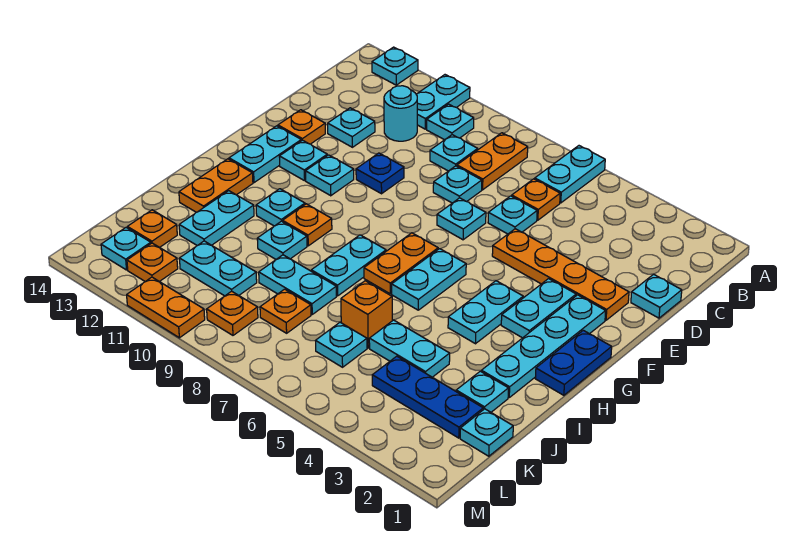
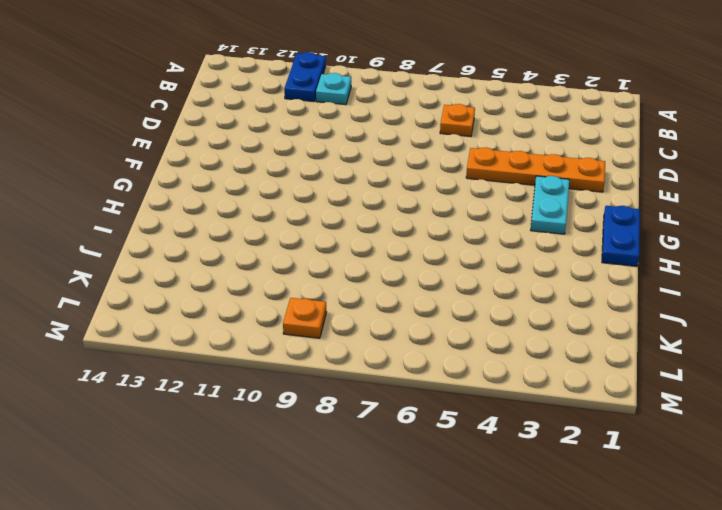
blue 1x2 plate [284,52,326,101] -> cyan 1x2 plate [416,75,470,129]
none -> cyan 1x2 plate [535,146,605,203]
none -> cyan 1x1 plate [372,47,418,85]
none -> orange 1x2 plate [457,133,528,190]
none -> cyan 1x1 plate [430,135,478,171]

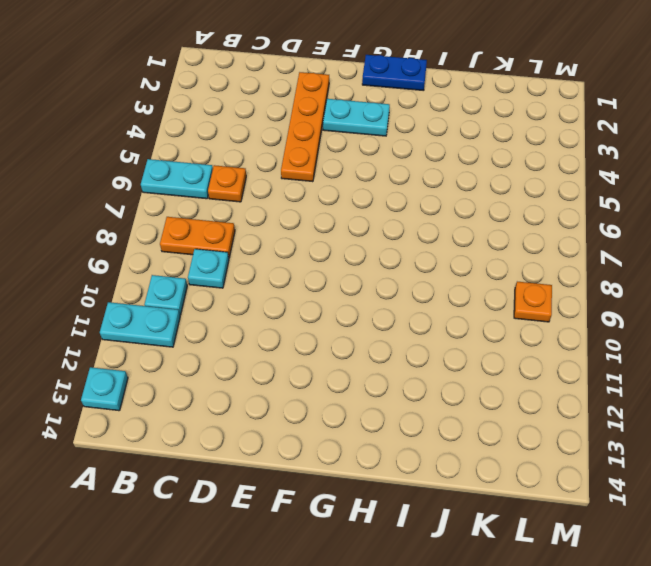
none -> cyan 1x1 round brick [384,86,417,141]
none -> cyan 1x1 plate [631,274,682,318]
none -> cyan 1x1 plate [488,196,537,234]
none -> cyan 1x1 plate [433,166,482,203]

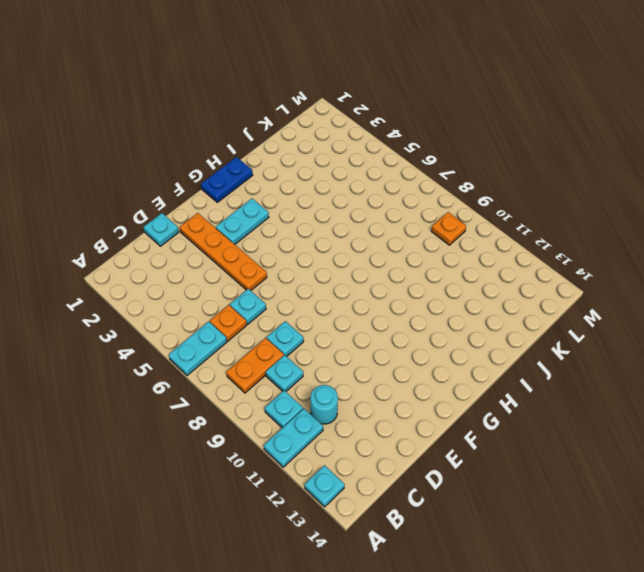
none -> cyan 1x1 plate [328,108,375,147]
none -> cyan 1x1 plate [437,198,486,240]
none -> blue 1x1 plate [356,153,404,194]
none -> orange 1x1 plate [278,110,325,144]

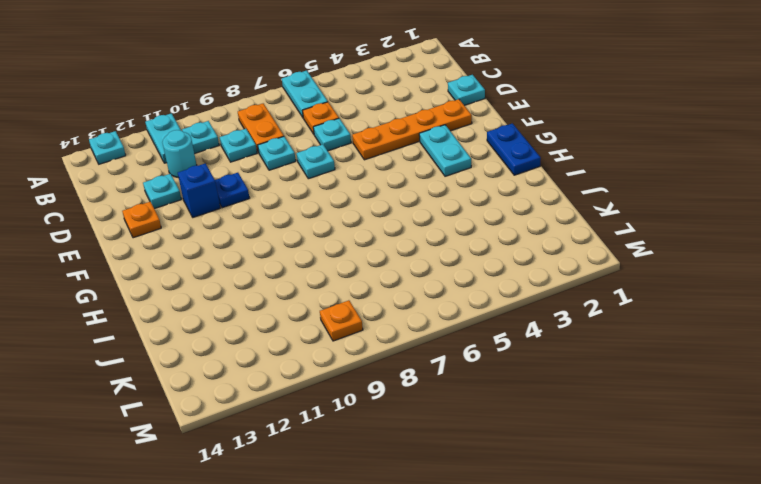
blue 1x1 brick [178,163,220,217] -> none
none -> cyan 1x4 plate [481,295,606,397]
none -> cyan 1x1 plate [306,155,354,196]
none -> cyan 1x1 plate [279,140,327,181]
none -> cyan 1x2 plate [229,126,301,183]

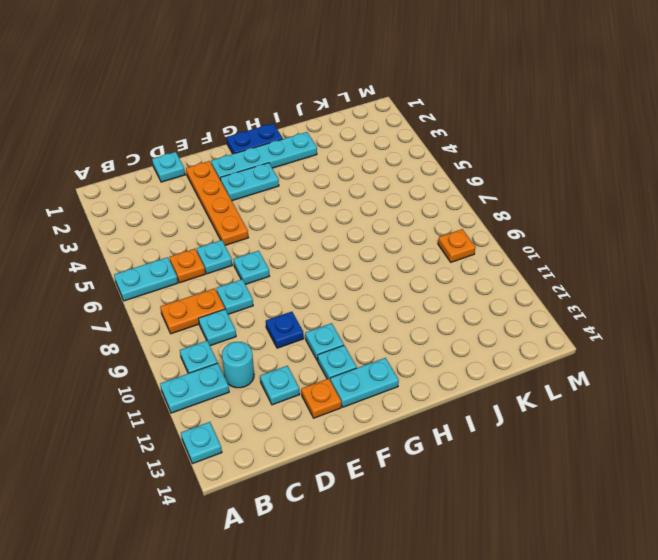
none -> cyan 1x2 plate [448,281,523,344]
none -> cyan 1x2 plate [392,249,466,310]
none -> orange 1x2 plate [364,233,438,294]
none -> cyan 1x2 plate [311,235,386,296]

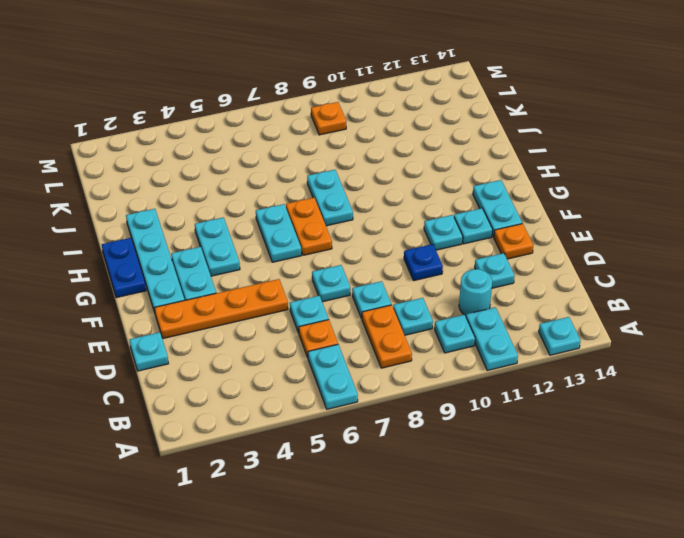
none -> orange 1x1 plate [283,204,332,246]
none -> cyan 1x1 plate [256,189,305,226]
none -> orange 1x2 plate [179,159,253,212]
none -> cyan 1x1 plate [257,221,307,259]

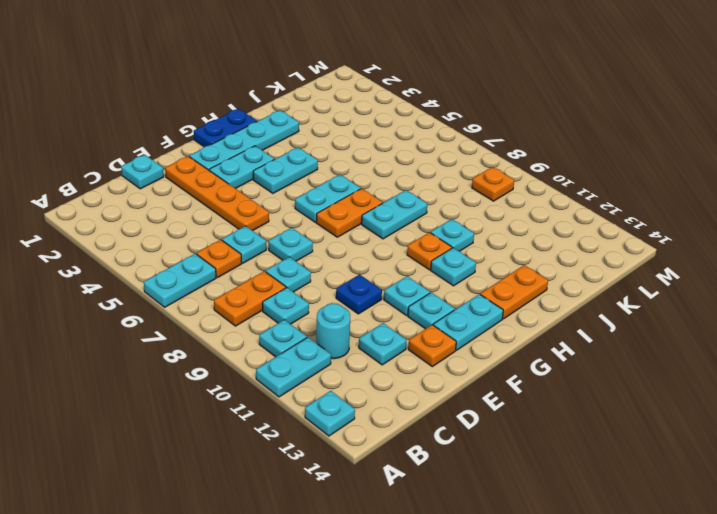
none -> cyan 1x2 plate [179,191,254,246]
none -> cyan 1x1 plate [456,371,508,412]
none -> cyan 1x2 plate [369,320,450,377]
none -> orange 1x1 brick [341,281,392,348]

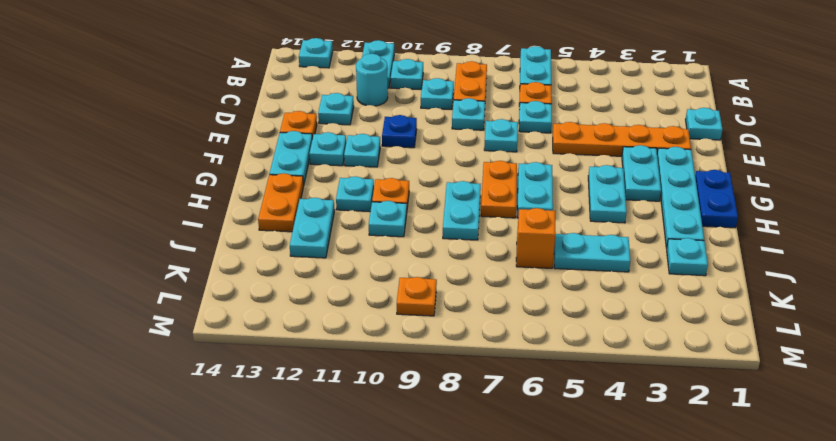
none -> cyan 1x2 plate [259,255,336,314]
none -> cyan 1x1 plate [460,409,513,456]
none -> blue 1x3 plate [372,356,483,438]
none -> cyan 1x1 plate [315,322,367,367]

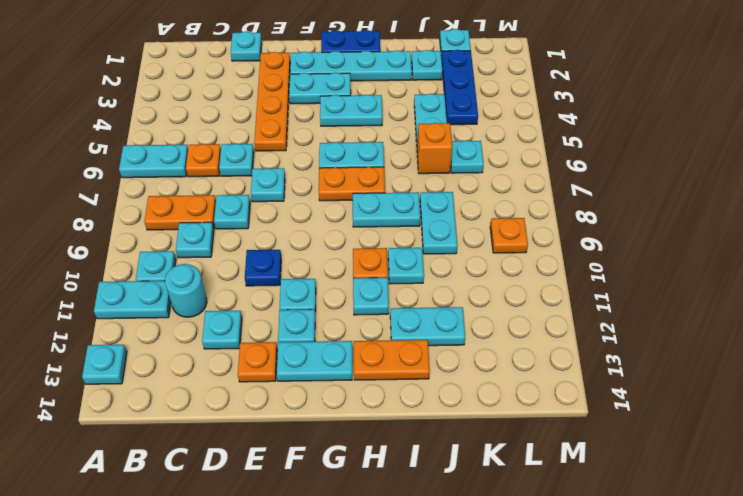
none -> orange 1x1 plate [260,289,311,333]
none -> cyan 1x2 plate [179,241,257,296]
none -> orange 1x1 plate [127,210,177,248]
none -> orange 1x1 plate [127,243,178,282]

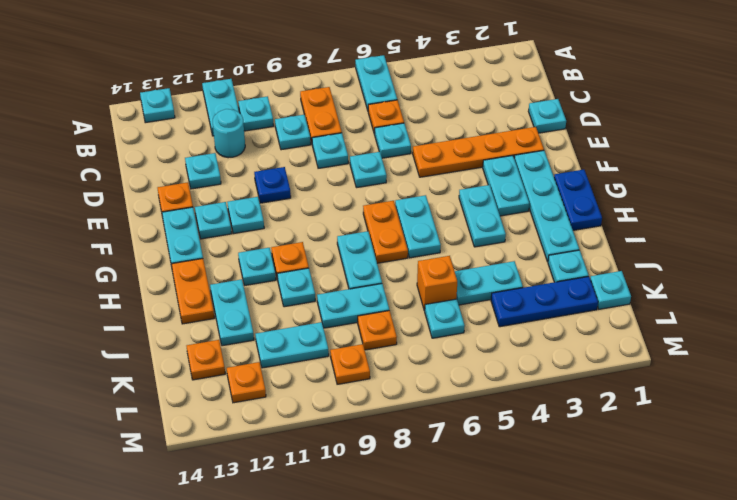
none -> cyan 1x1 plate [101,228,151,270]
none -> orange 1x2 plate [127,277,205,338]

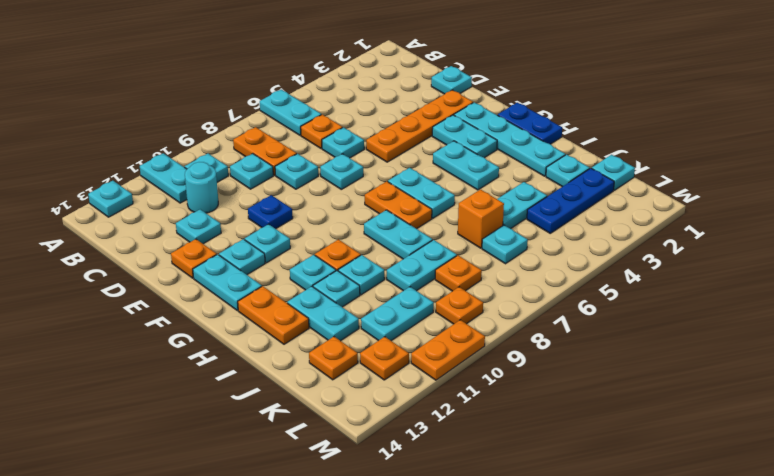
cyan 1x1 plate [313,271,360,307] -> cyan 1x1 plate moved to [101,228,151,270]

